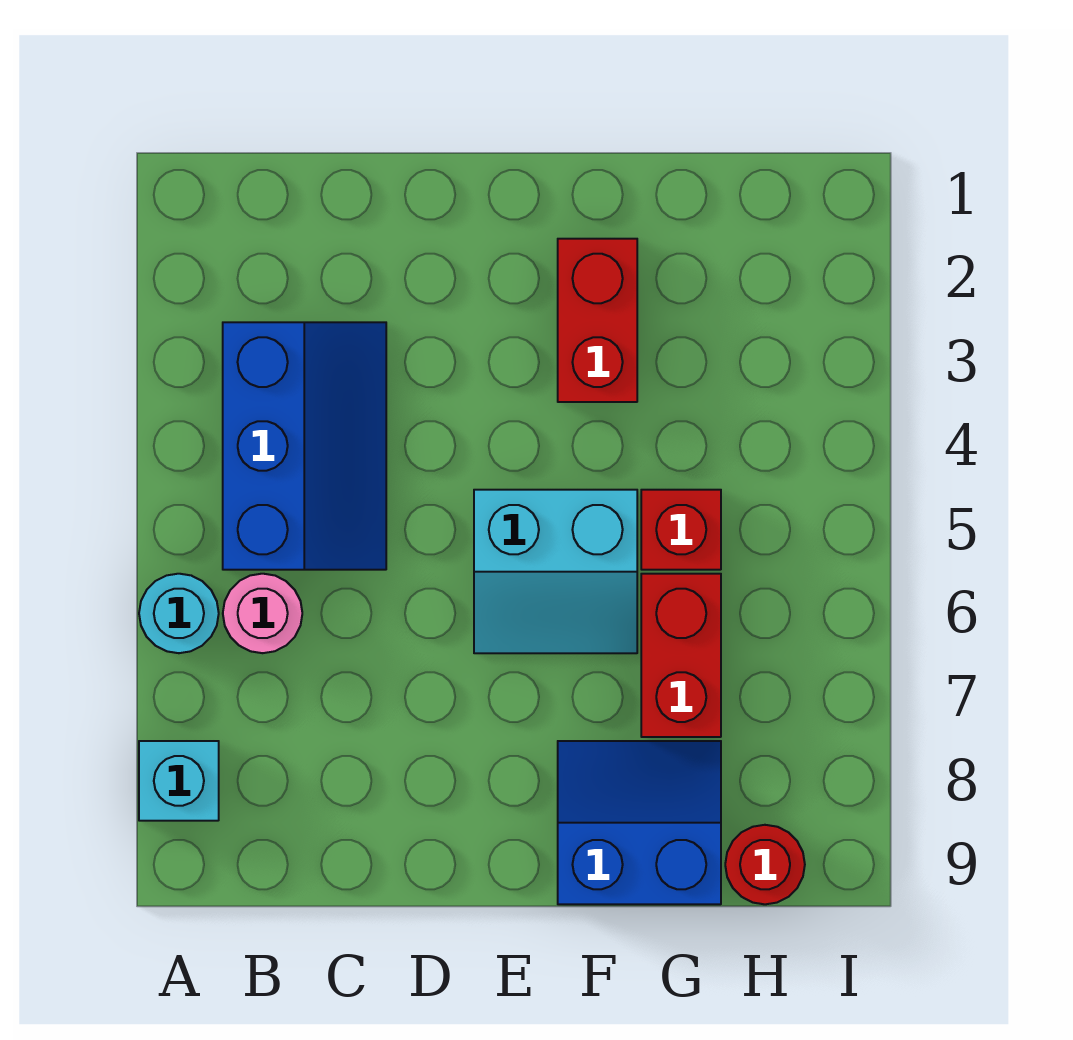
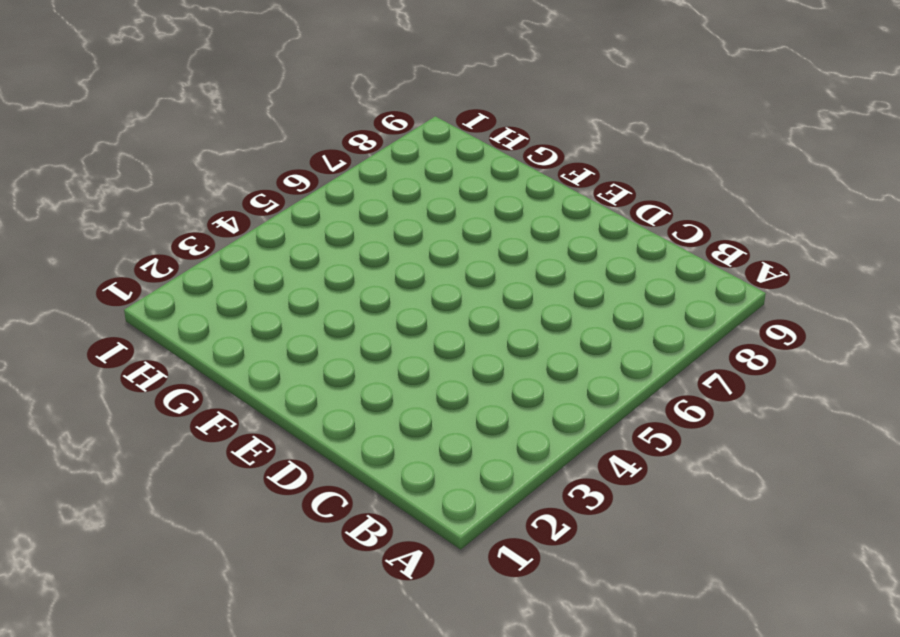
none -> cyan 1x1 round brick [139,574,219,653]
none -> cyan 1x1 brick [139,741,219,821]

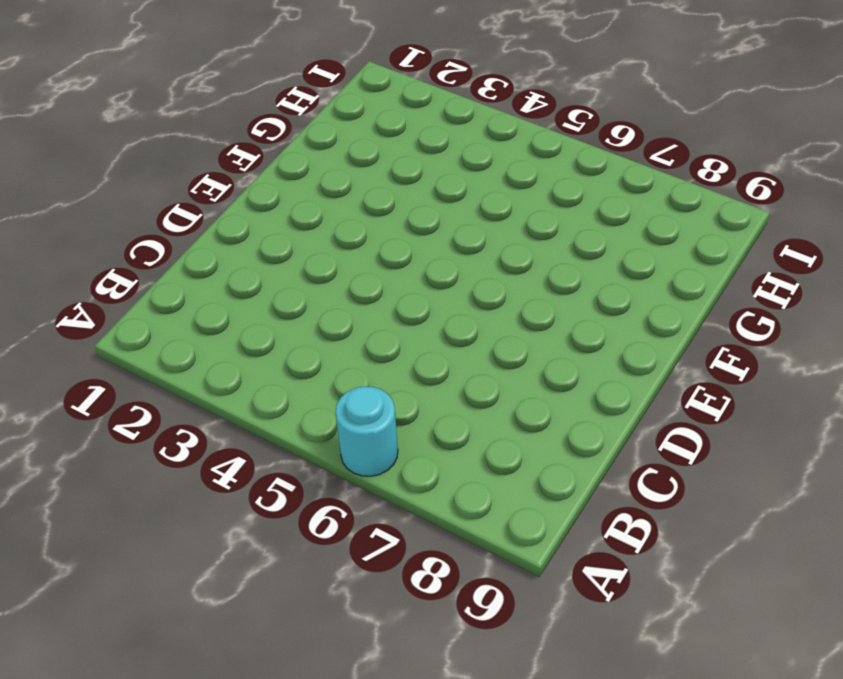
none -> cyan 1x1 brick [139,741,219,821]
none -> blue 2x3 slope [223,322,386,570]

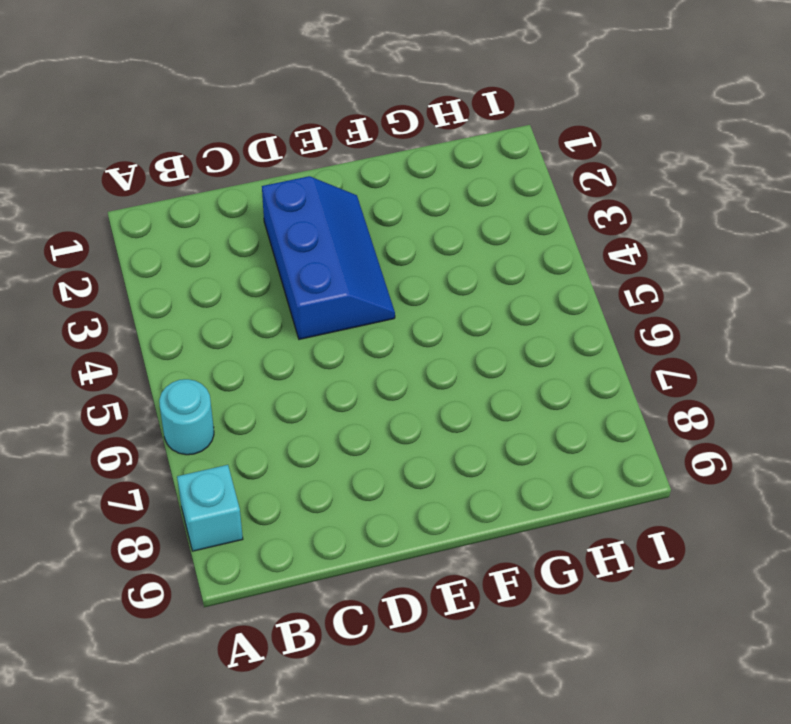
blue 2x3 slope [262,176,395,339] -> blue 2x3 slope moved to [223,322,386,570]
none -> pink 1x1 round brick [223,574,302,653]
none -> cyan 2x2 slope [474,490,637,653]

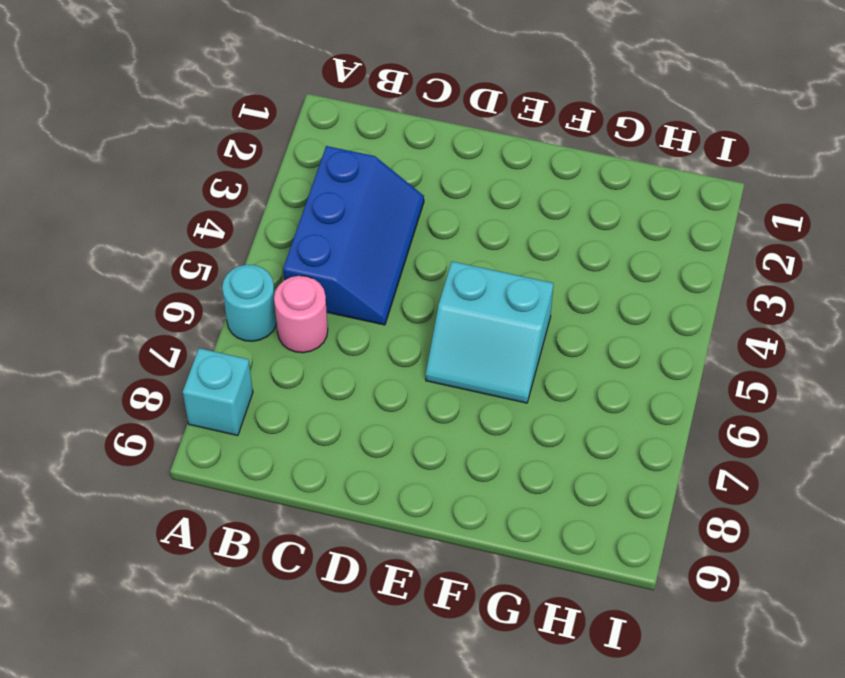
none -> red 1x2 brick [558,239,637,402]
none -> blue 2x2 slope [558,741,721,904]

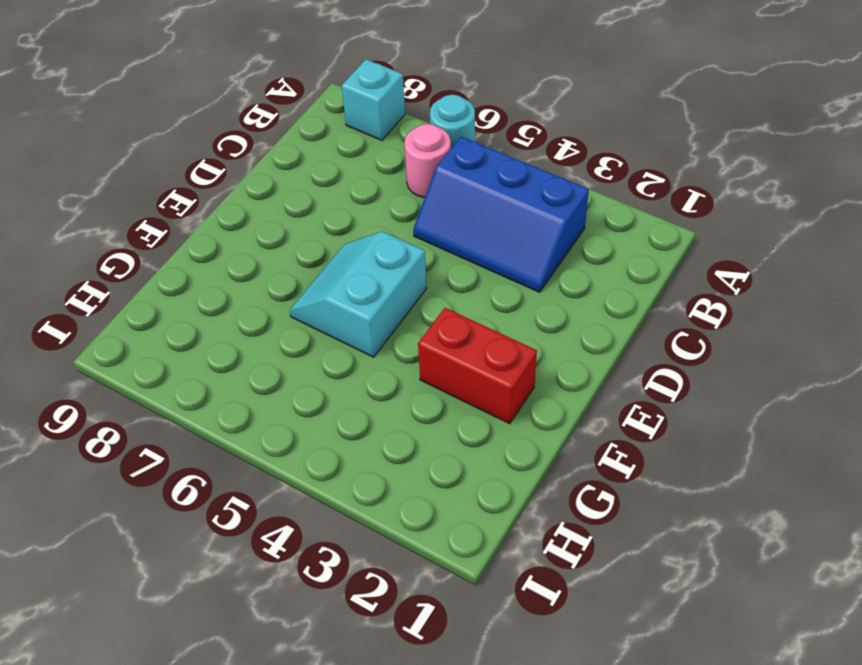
none -> blue 2x2 slope [558,741,721,904]
none -> red 1x1 brick [641,490,721,570]

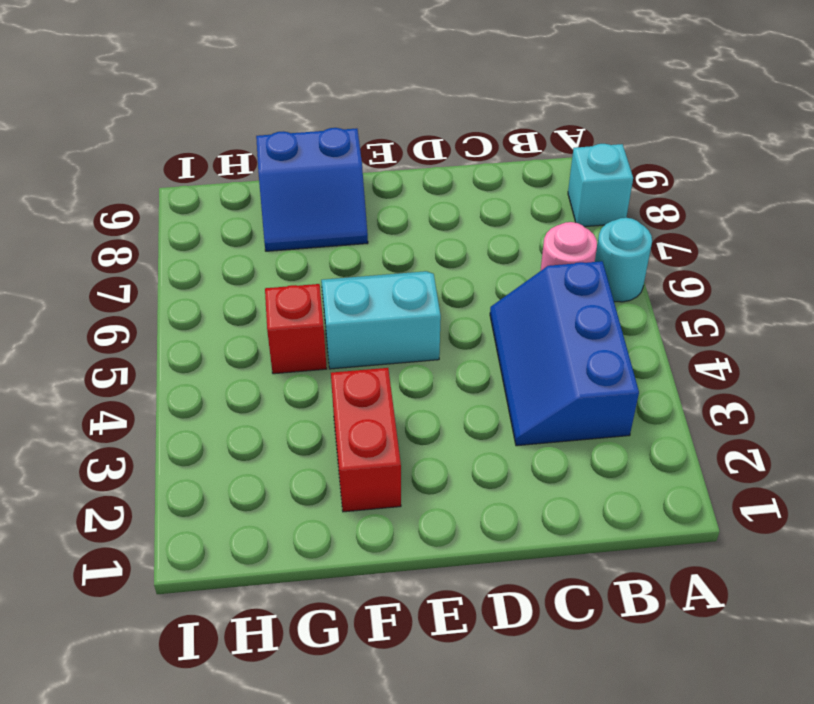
none -> red 1x2 brick [641,574,721,737]
none -> red 1x1 round brick [725,825,805,904]

